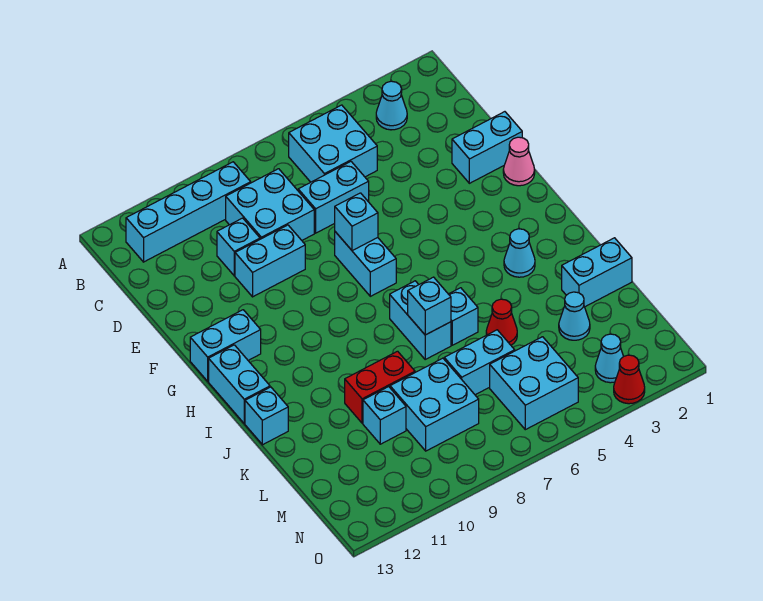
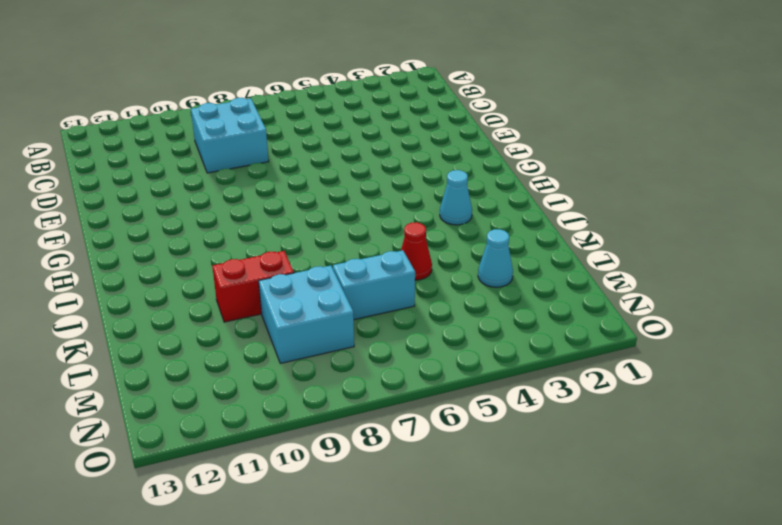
none -> cyan 1x1 cone [376,81,407,130]
none -> cyan 2x2 brick [289,105,377,182]
none -> cyan 1x4 brick [126,162,251,262]

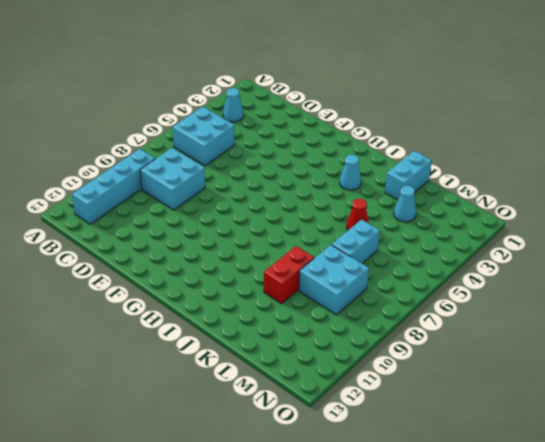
none -> cyan 1x2 brick [298,162,369,233]
none -> cyan 1x1 brick [217,218,260,276]
none -> cyan 1x2 brick [452,112,522,183]

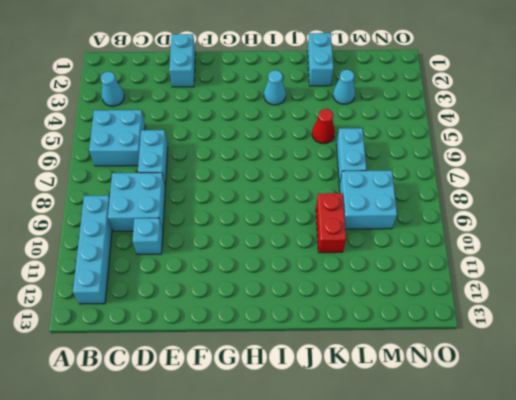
none -> cyan 1x2 brick [235,225,305,297]
none -> pink 1x1 cone [503,137,535,186]
none -> cyan 1x2 brick [335,232,396,296]

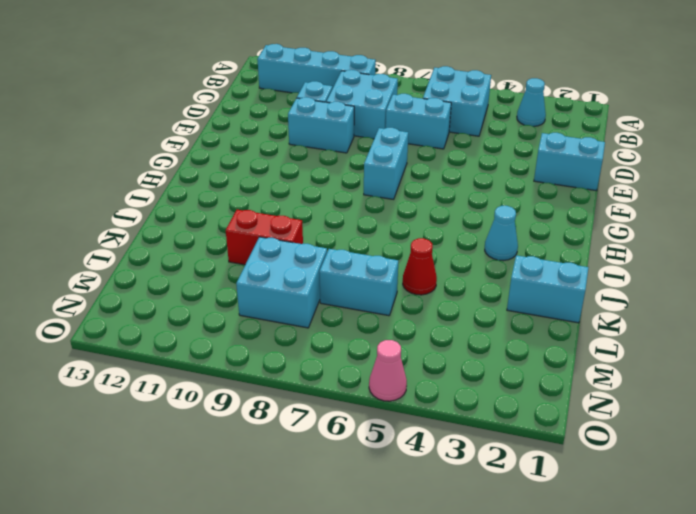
pink 1x1 cone [369,340,407,401] -> pink 1x1 cone moved to [503,137,535,186]
none -> cyan 1x2 brick [190,310,261,381]
none -> cyan 1x2 brick [209,345,270,424]
none -> cyan 1x2 brick [390,281,451,359]

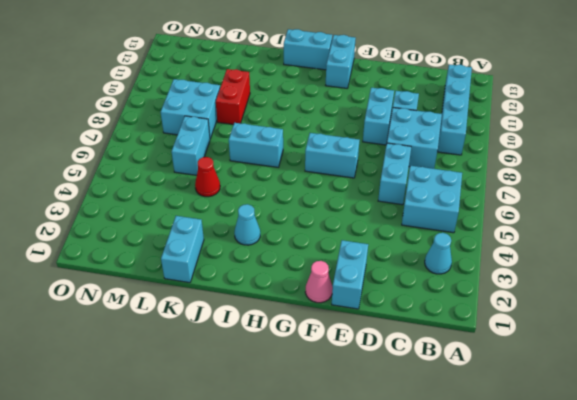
none -> cyan 1x1 brick [449,288,478,345]
none -> cyan 1x1 brick [245,387,288,445]
none -> cyan 1x1 cone [559,292,590,340]

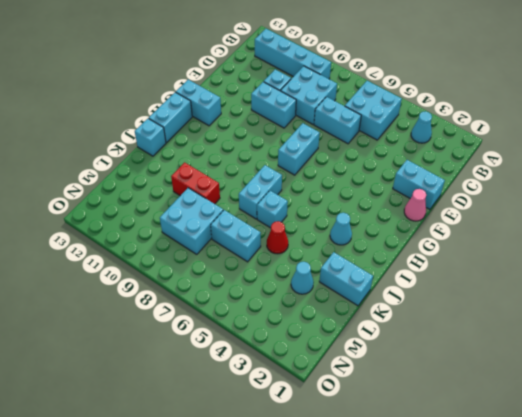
none -> cyan 1x1 brick [363,387,406,444]
none -> cyan 2x2 brick [490,337,578,430]
none -> cyan 1x1 cone [595,334,624,383]

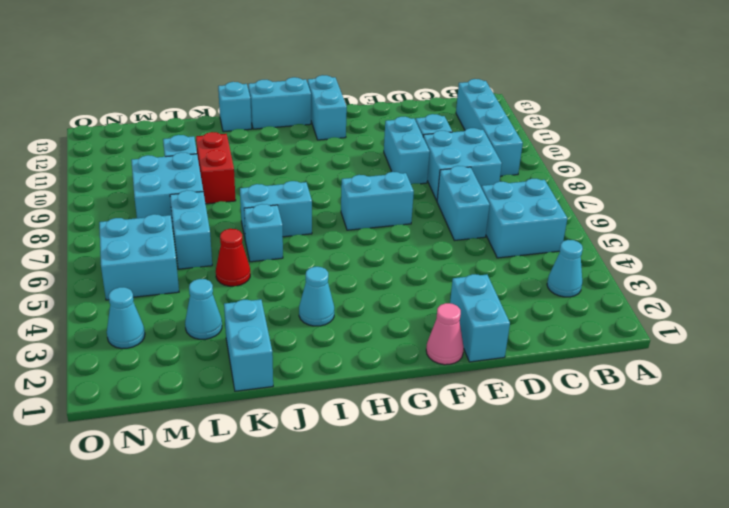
none -> red 1x1 cone [614,355,645,404]
none -> cyan 1x1 brick [335,193,378,251]
none -> cyan 1x1 brick [408,277,451,335]

